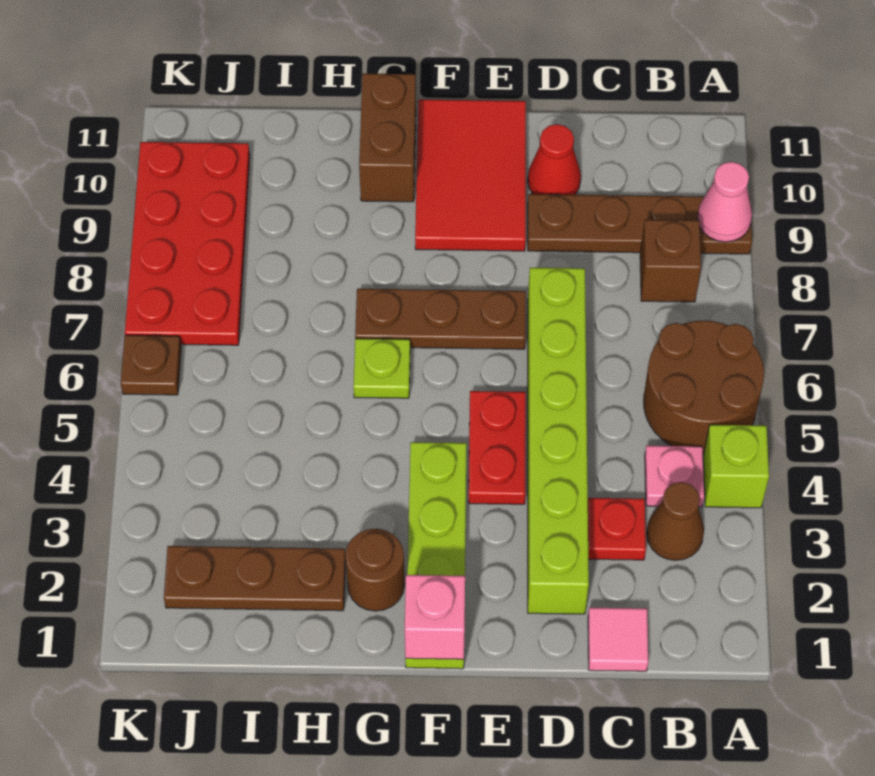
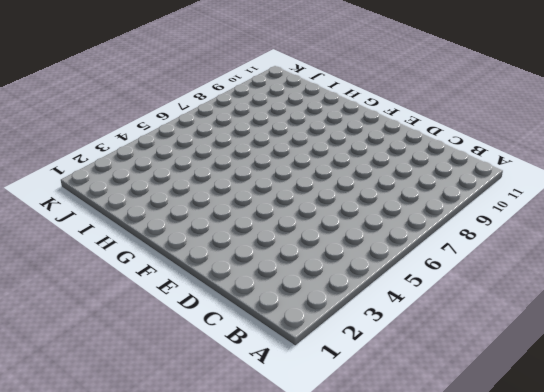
none -> lime 1x1 brick [703,425,769,508]
none -> brown 2x2 round brick [644,320,764,454]
none -> brown 1x4 plate [528,194,752,254]

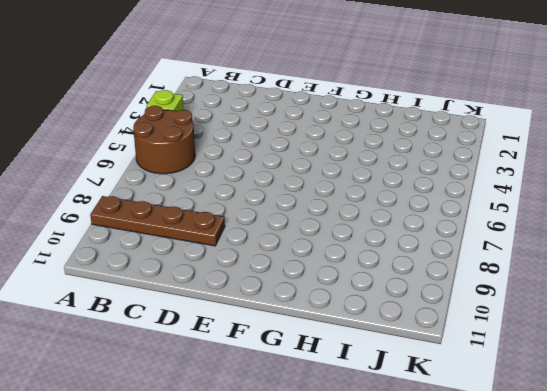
none -> brown 1x1 cone [647,482,704,560]
none -> pink 1x1 plate [645,446,704,507]
none -> brown 1x1 brick [640,220,701,302]

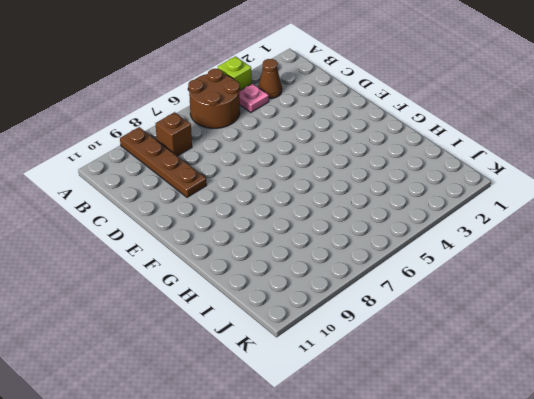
none -> pink 1x1 tile [588,608,648,671]
none -> red 1x1 plate [588,498,646,560]
none -> lime 1x6 brick [528,268,589,614]

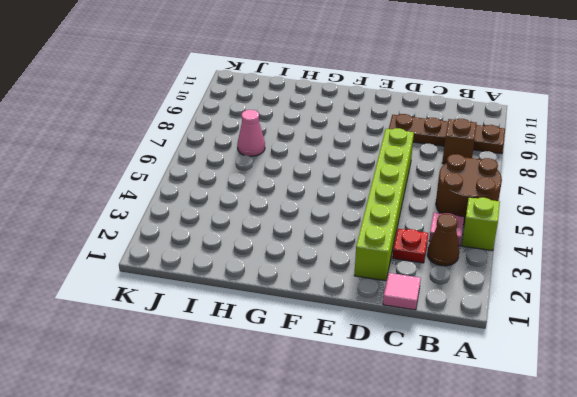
pink 1x1 cone [237,110,265,156] -> pink 1x1 cone moved to [697,162,752,242]
none -> red 1x1 cone [528,124,581,195]
none -> red 1x2 plate [469,391,526,504]
none -> brown 1x3 plate [355,289,526,349]

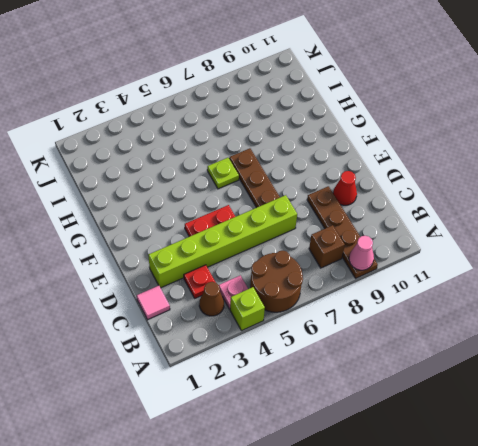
none -> red 2x3 tile [415,100,526,251]
none -> lime 1x4 plate [405,442,467,669]
none -> brown 1x1 round brick [345,529,405,611]

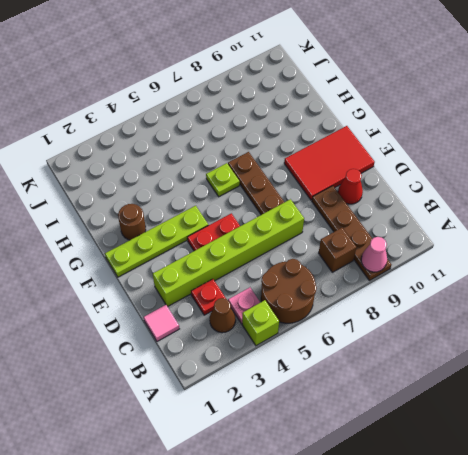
none -> brown 1x2 brick [359,73,416,202]
none -> brown 1x3 plate [164,546,346,611]
none -> red 2x4 plate [125,142,250,345]

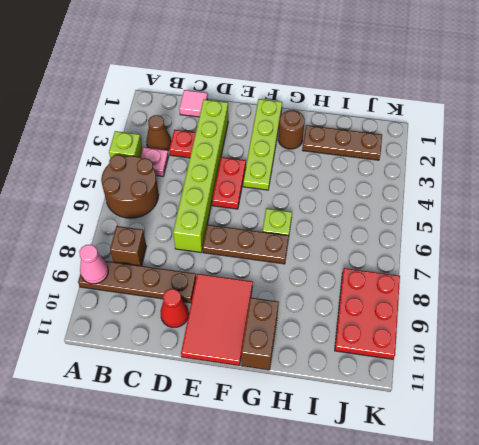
red 2x3 plate [335,268,400,359] -> red 2x4 plate [125,142,250,345]
none -> brown 1x1 plate [121,335,181,395]
none -> pink 1x1 brick [405,575,465,659]

